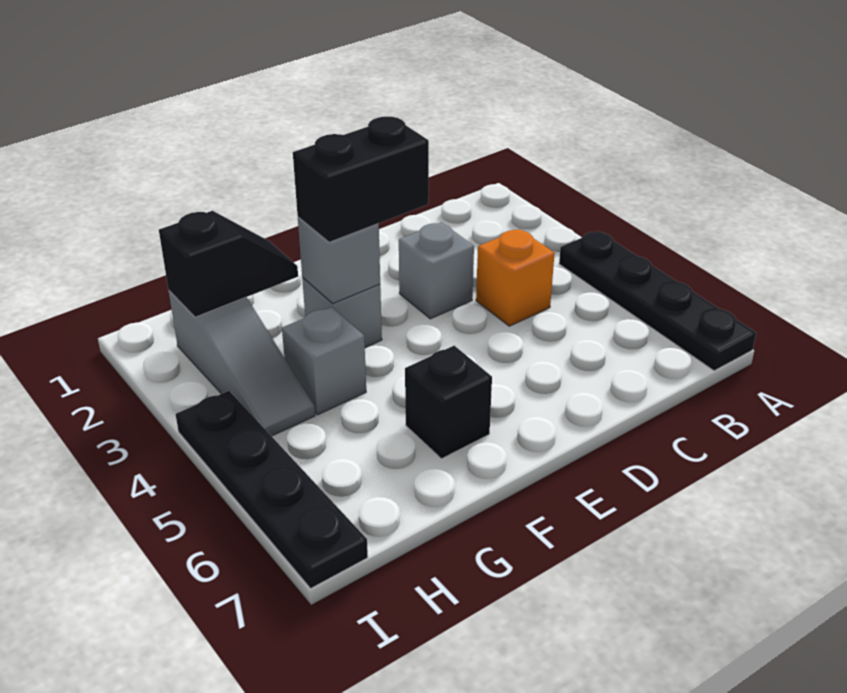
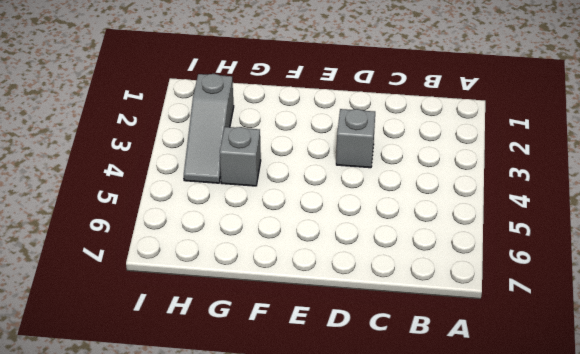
none -> black 1x4 plate [559,231,756,371]
none -> orange 1x1 brick [476,229,555,326]

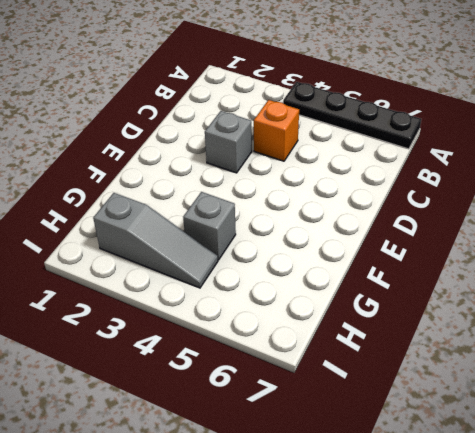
none -> grey 1x1 brick [302,278,382,348]
none -> black 1x1 brick [405,346,492,459]

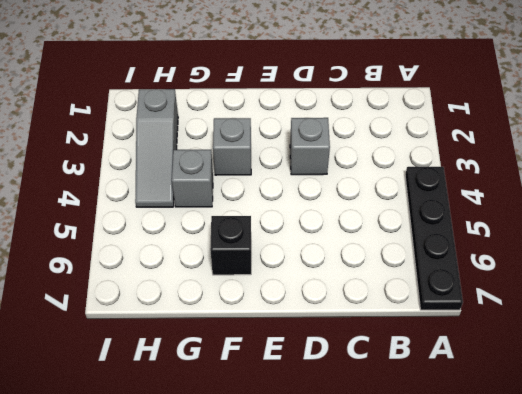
none -> orange 1x1 brick [476,229,555,326]
none -> black 1x4 plate [176,391,368,588]

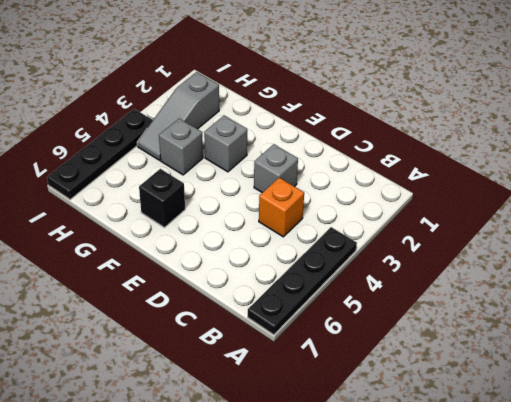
none -> grey 1x1 brick [298,217,380,303]
none -> black 1x2 slope [159,211,298,317]

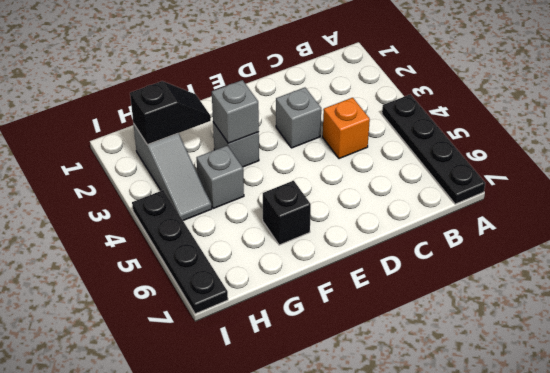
none -> black 1x2 brick [293,117,429,242]

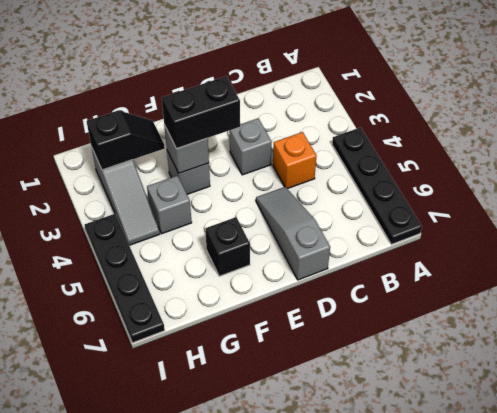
grey 1x3 slope [256,187,330,280] -> none

